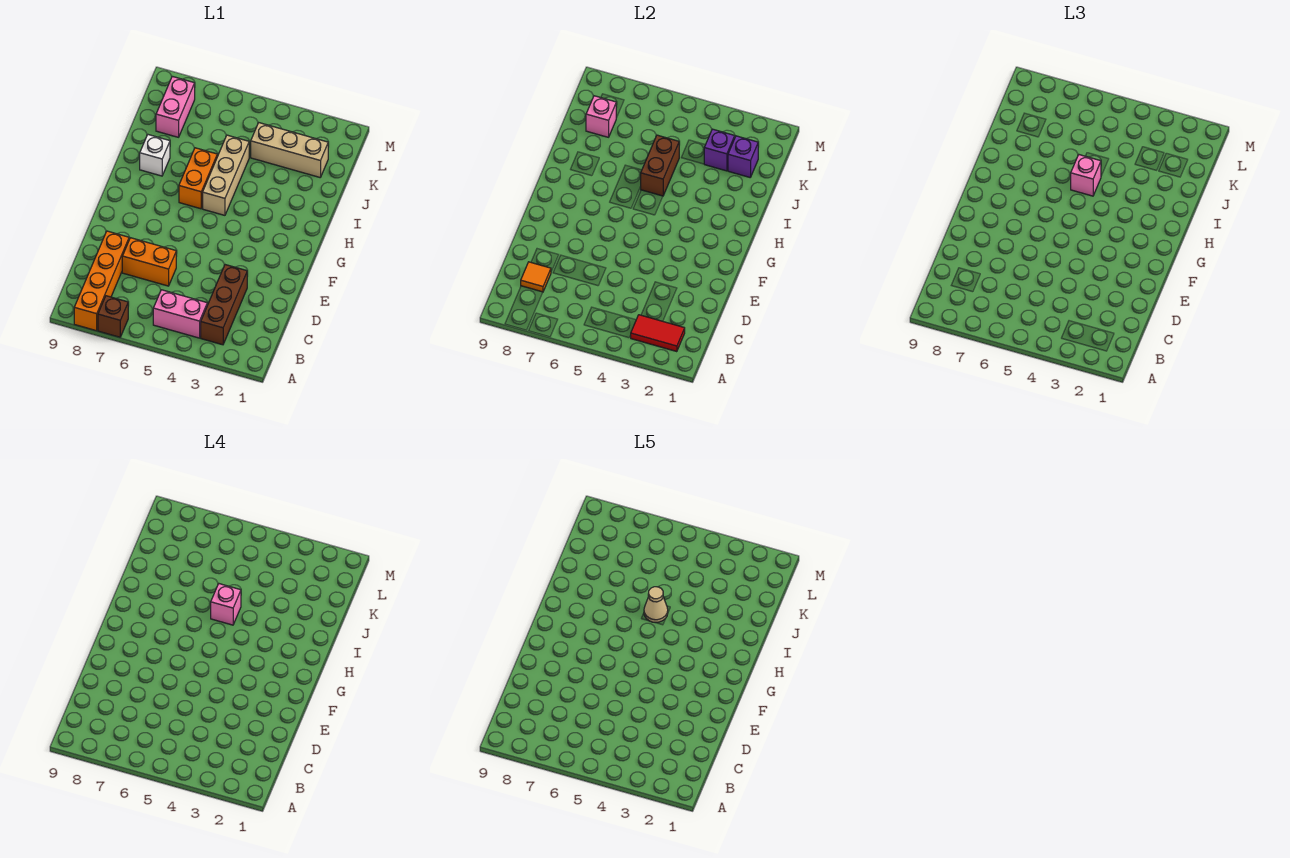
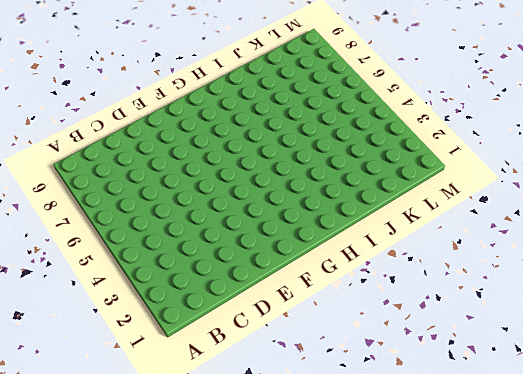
none -> brown 1x1 brick [98,296,128,337]
none -> orange 1x4 brick [74,231,129,331]
none -> brown 1x3 brick [201,265,247,345]

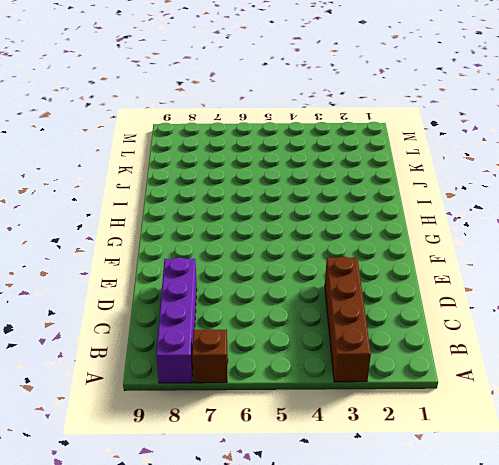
brown 1x4 brick [325,257,371,382] -> brown 1x3 brick [201,265,247,345]
purple 1x4 brick [156,257,197,383] -> orange 1x4 brick [74,231,129,331]
none -> pink 1x2 brick [153,290,207,338]
none -> orange 1x2 brick [122,238,177,286]
none -> tan 1x3 brick [203,135,249,215]

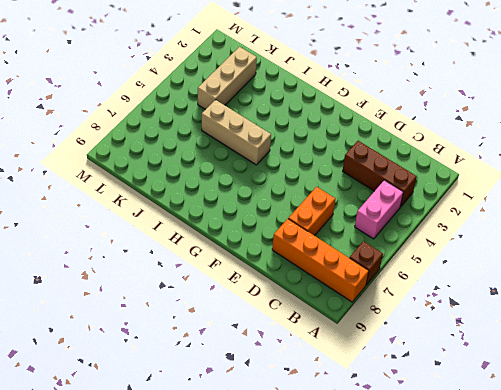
none -> orange 1x2 brick [179,148,217,209]
none -> white 1x1 brick [140,135,170,176]
none -> pink 1x2 brick [156,76,195,137]

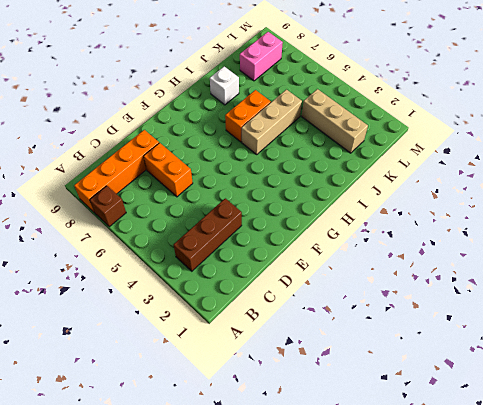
none -> pink 1x2 brick [153,290,207,338]
none -> red 1x2 tile [631,315,685,352]
none -> orange 1x1 tile [521,262,551,292]

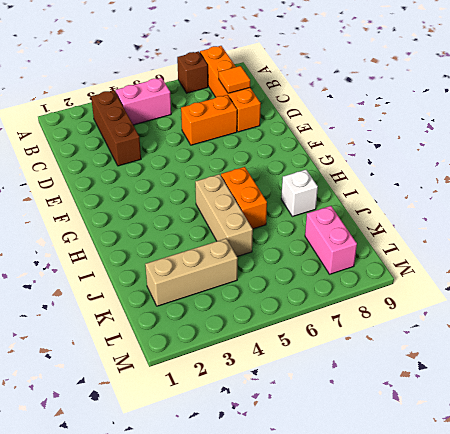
none -> red 1x2 tile [631,315,685,352]
none -> brown 1x2 brick [641,135,679,196]
none -> purple 1x1 brick [728,136,758,177]

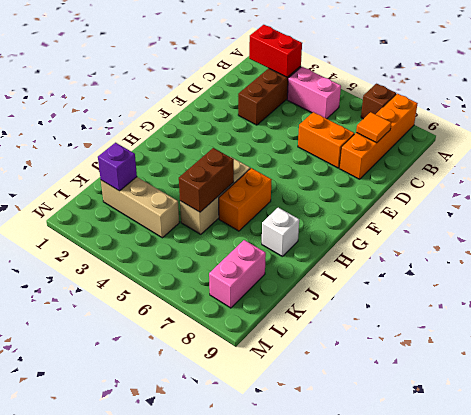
red 1x2 brick [249,25,302,77] -> red 1x2 tile [631,315,685,352]
none -> purple 1x1 brick [704,129,735,171]
none -> pink 1x1 brick [586,96,616,137]
none -> pink 1x1 brick [1071,155,1101,196]

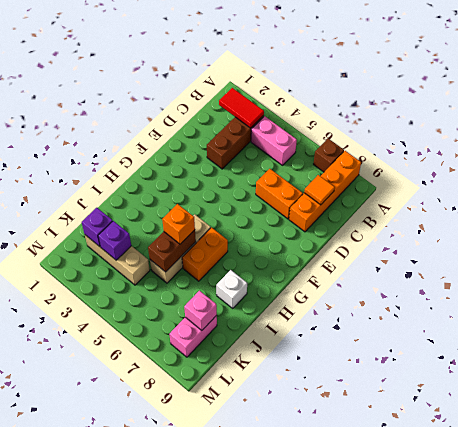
orange 1x1 brick [162,204,195,244] -> pink 1x1 brick [1071,155,1101,196]
none -> pink 1x1 brick [211,584,241,625]
none -> tan 1x1 cone [644,587,668,622]

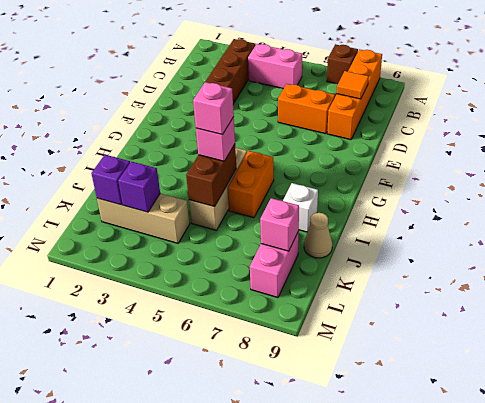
tan 1x1 cone [304,213,332,258] -> tan 1x1 cone moved to [644,587,668,622]
none -> red 1x2 tile [631,315,685,352]

